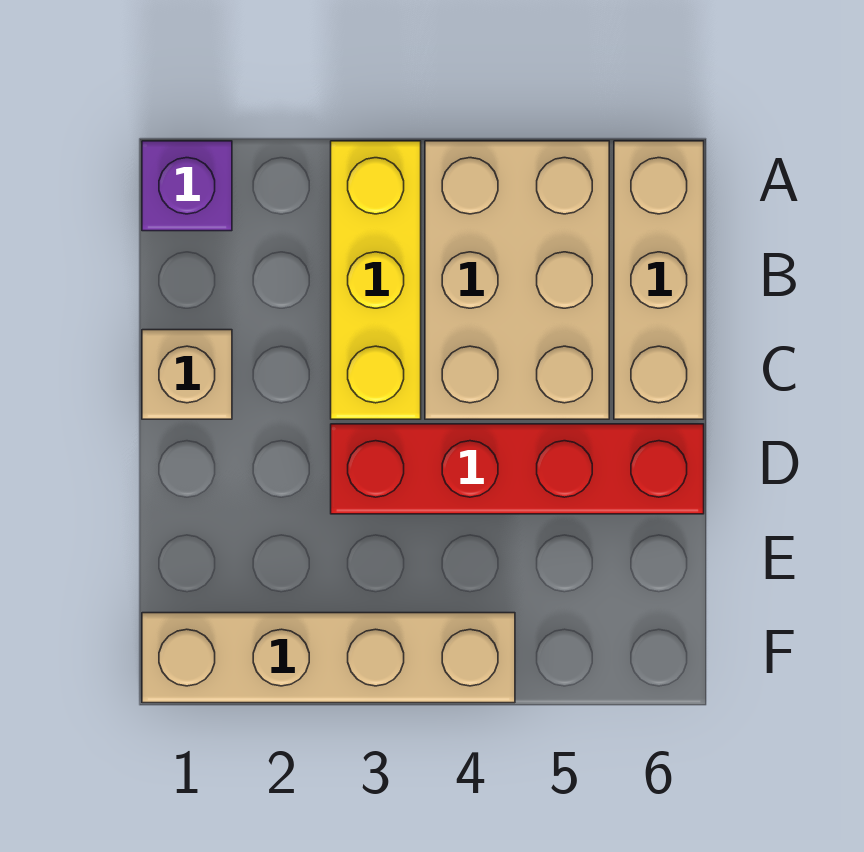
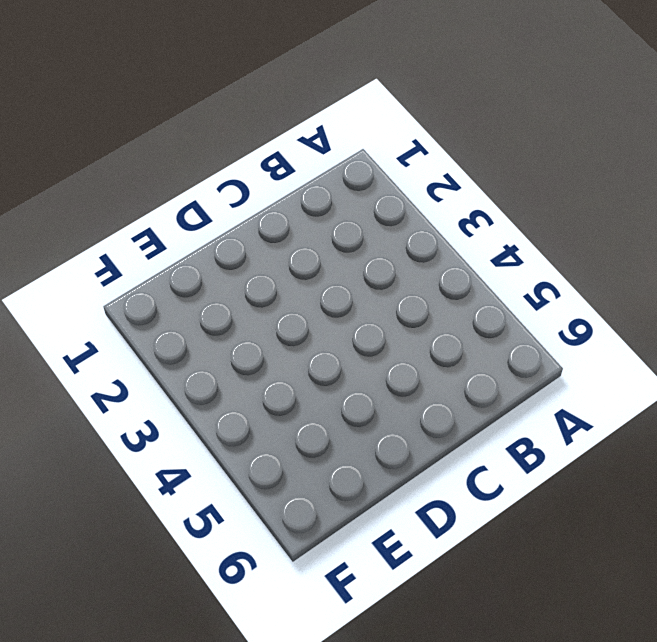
none -> purple 1x1 brick [142,141,232,231]
none -> yellow 1x3 brick [331,141,421,419]

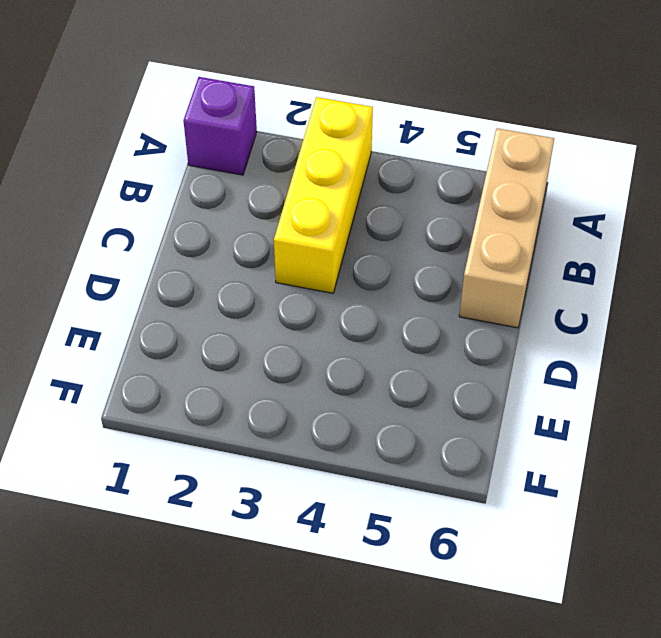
none -> tan 2x3 brick [425,141,609,419]
none -> tan 1x1 brick [142,330,232,419]

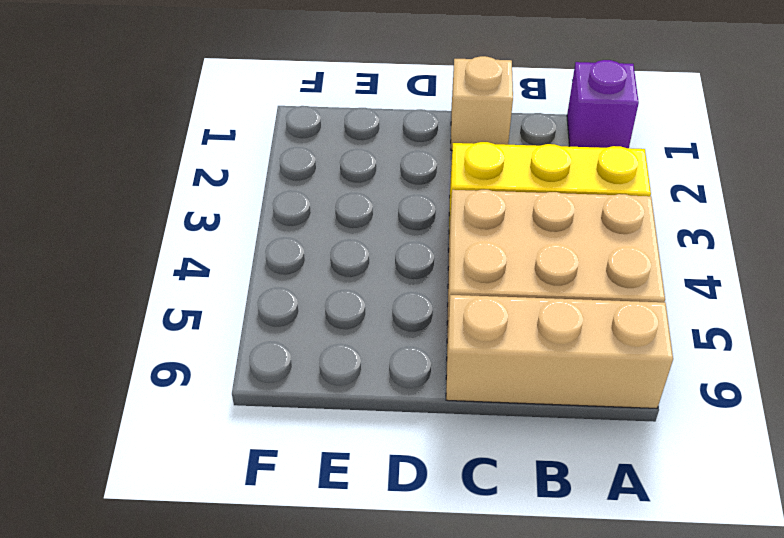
none -> red 1x4 brick [331,424,704,514]
none -> tan 1x4 brick [142,613,515,703]

